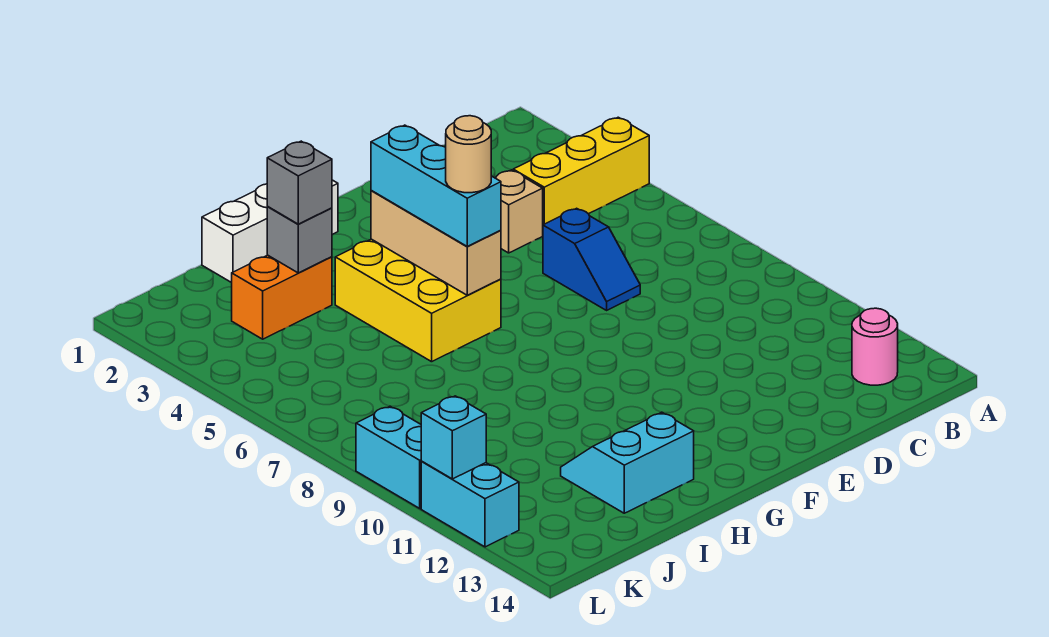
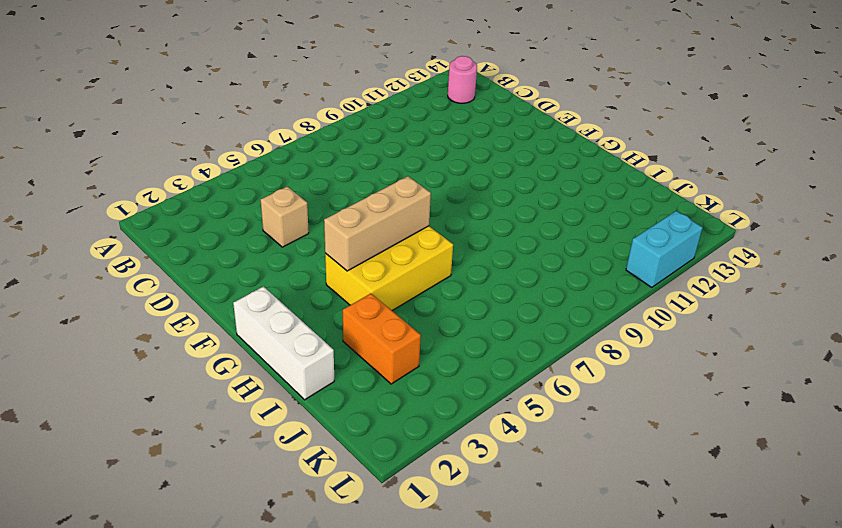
none -> yellow 1x3 brick [513,117,649,225]
none -> blue 1x2 slope [543,208,640,310]
none -> cyan 2x2 slope [561,412,694,513]

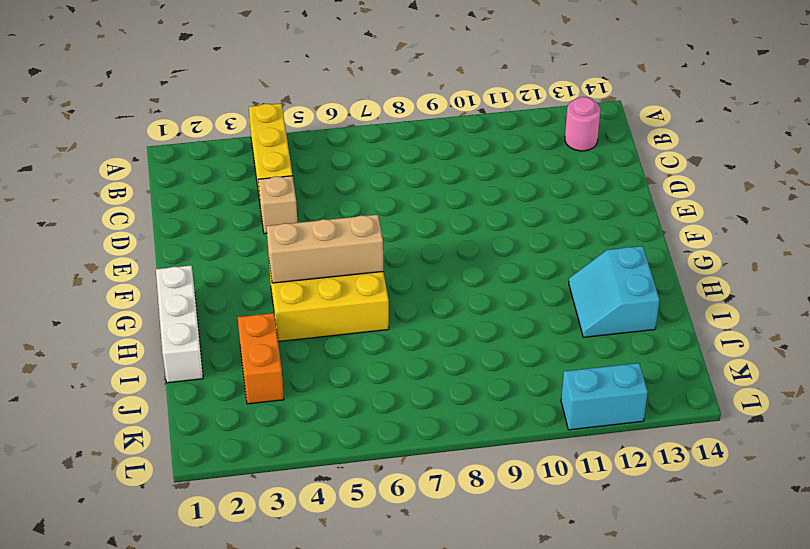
none -> blue 1x2 slope [543,208,640,310]
none -> cyan 1x2 brick [356,407,422,508]
none -> grey 1x1 brick [267,206,332,273]

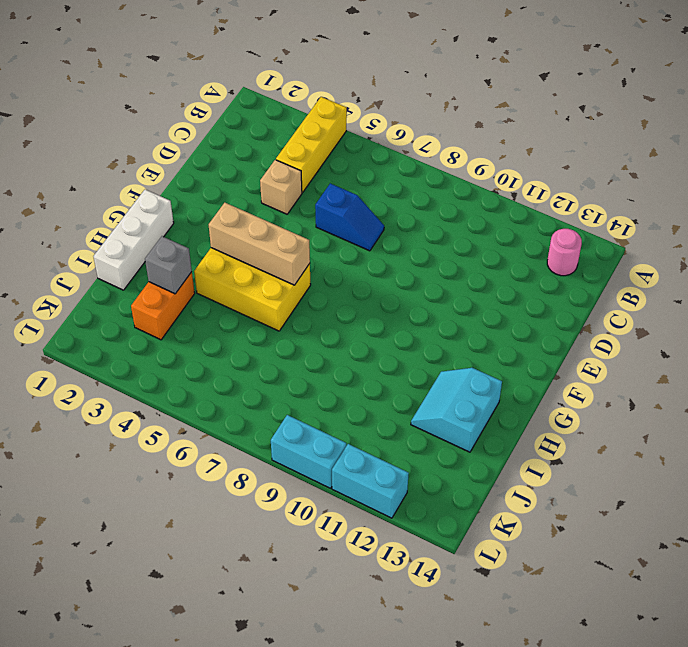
none -> cyan 1x1 brick [421,396,486,479]
none -> cyan 1x3 brick [371,125,501,246]
none -> grey 1x1 brick [267,141,332,224]

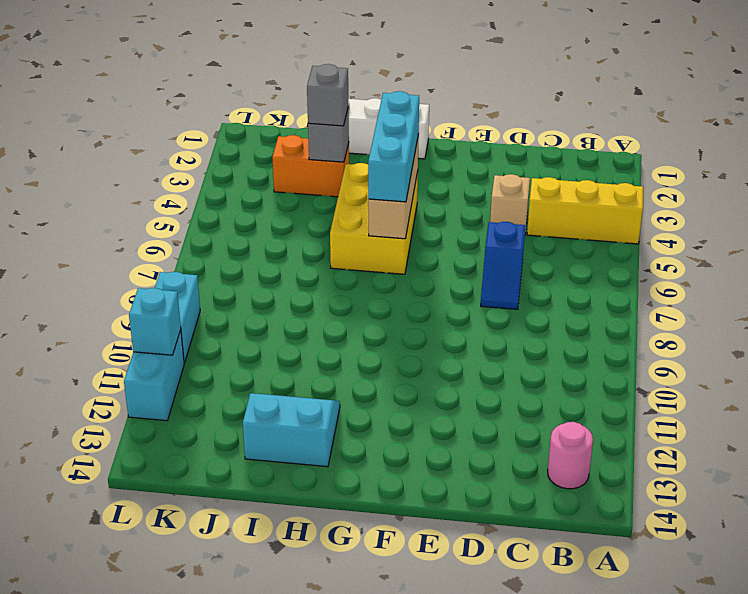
none -> tan 1x1 round brick [446,116,491,193]

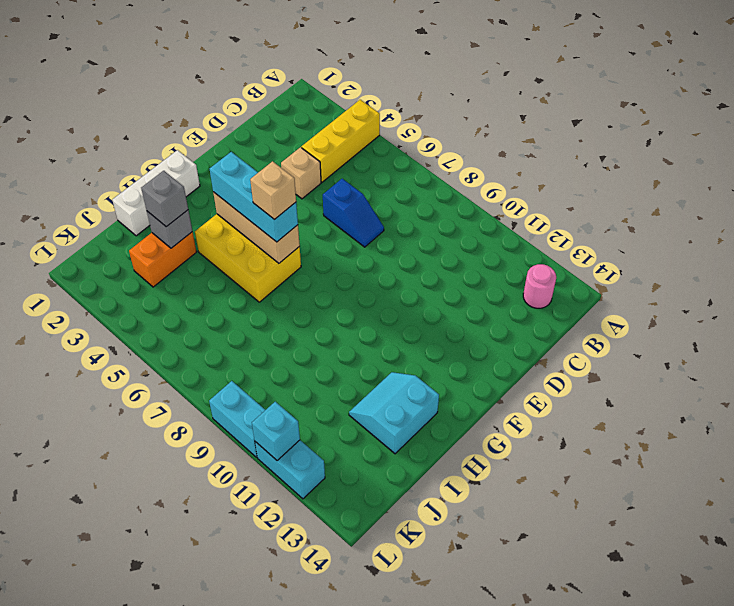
tan 1x1 brick [250,161,296,220] -> tan 1x1 round brick [446,116,491,193]

